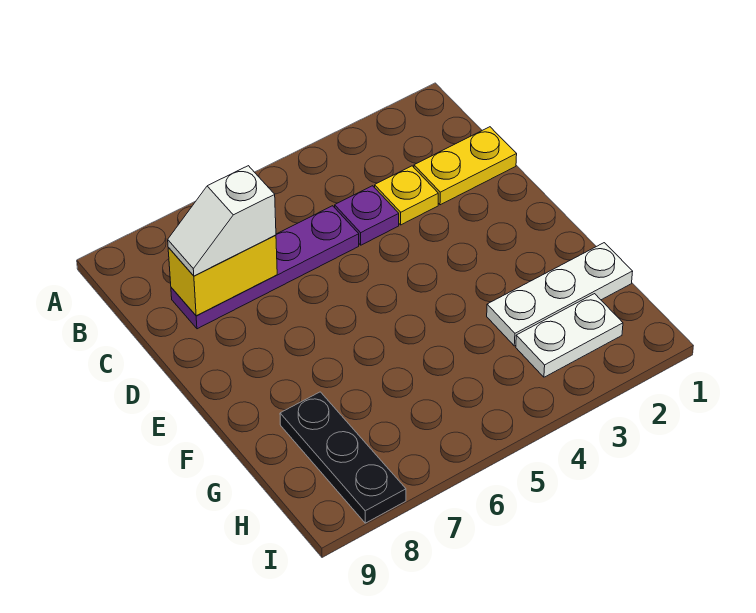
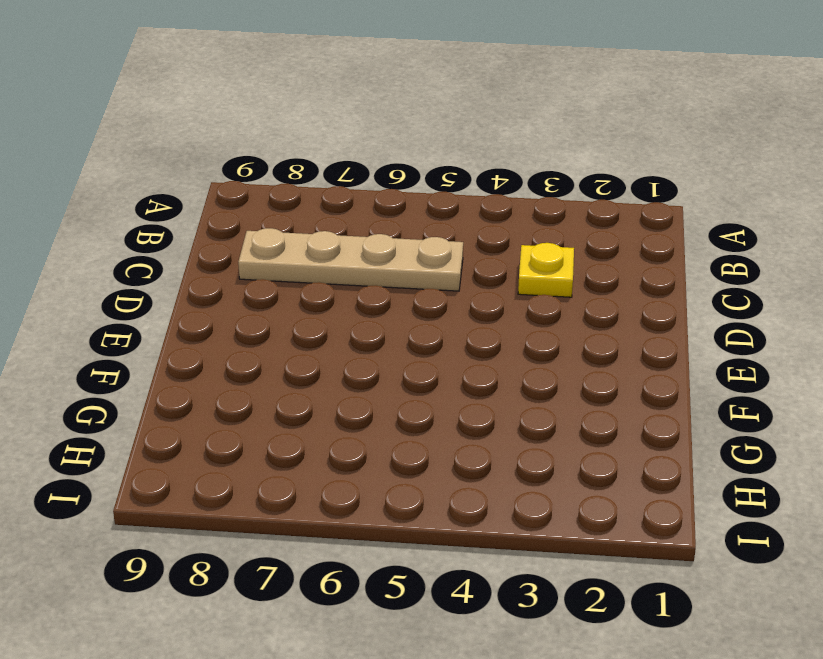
tan 1x4 plate [238,228,463,291] -> purple 1x4 plate [171,206,359,329]
none -> yellow 1x2 plate [414,127,517,205]
none -> purple 1x1 plate [335,186,399,245]

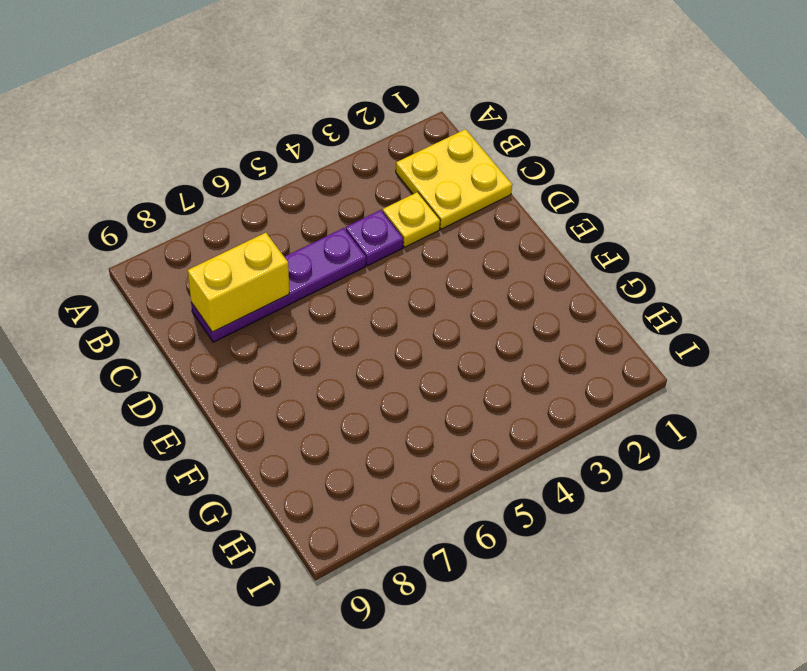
yellow 2x2 plate [396,129,512,229] -> yellow 1x2 plate [414,127,517,205]
none -> white 1x3 plate [487,243,633,346]
none -> black 1x3 plate [280,392,406,523]

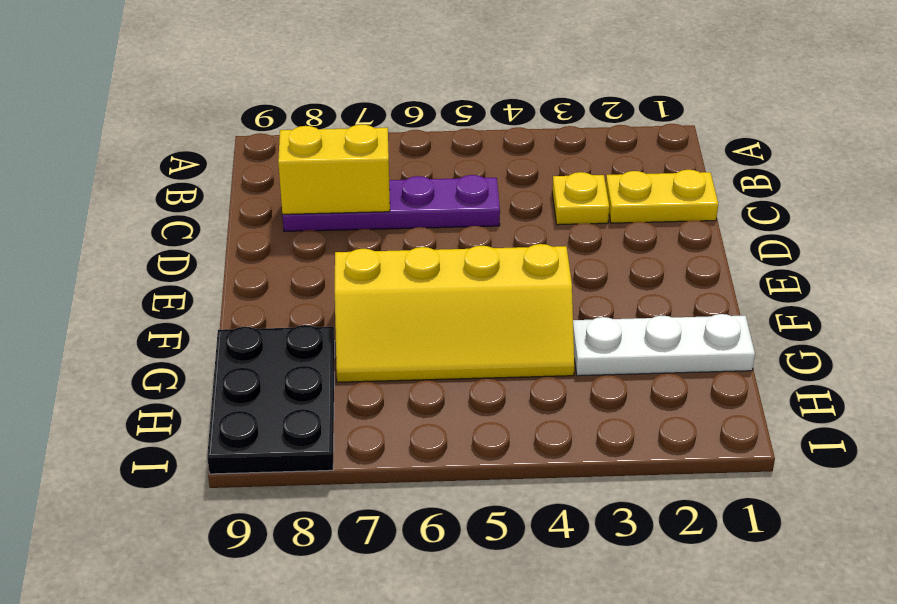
yellow 2x4 slope [335,244,575,382] -> none
black 2x3 plate [207,325,335,474] -> black 1x3 plate [280,392,406,523]
none -> purple 1x1 plate [335,186,399,245]
none -> white 1x2 plate [516,294,623,377]

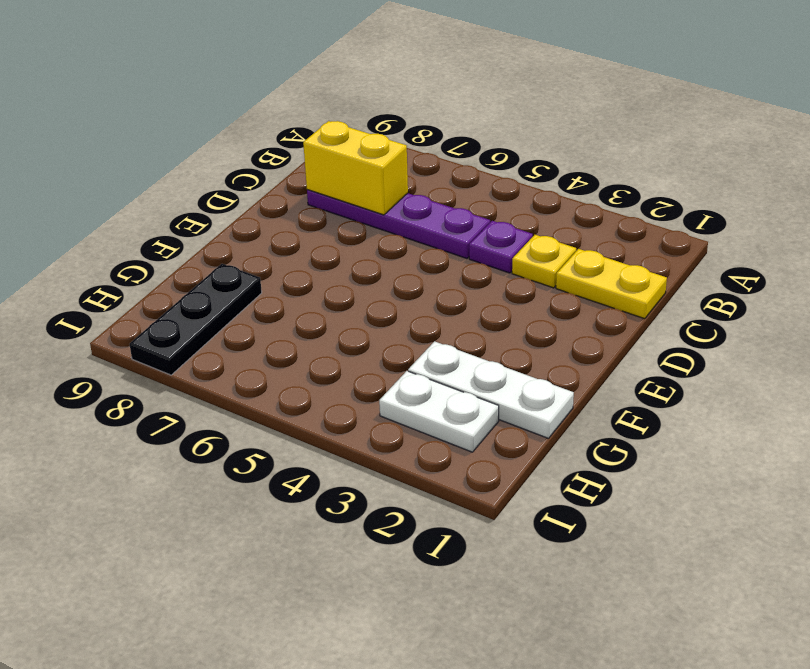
none -> white 1x2 slope [168,166,276,276]

